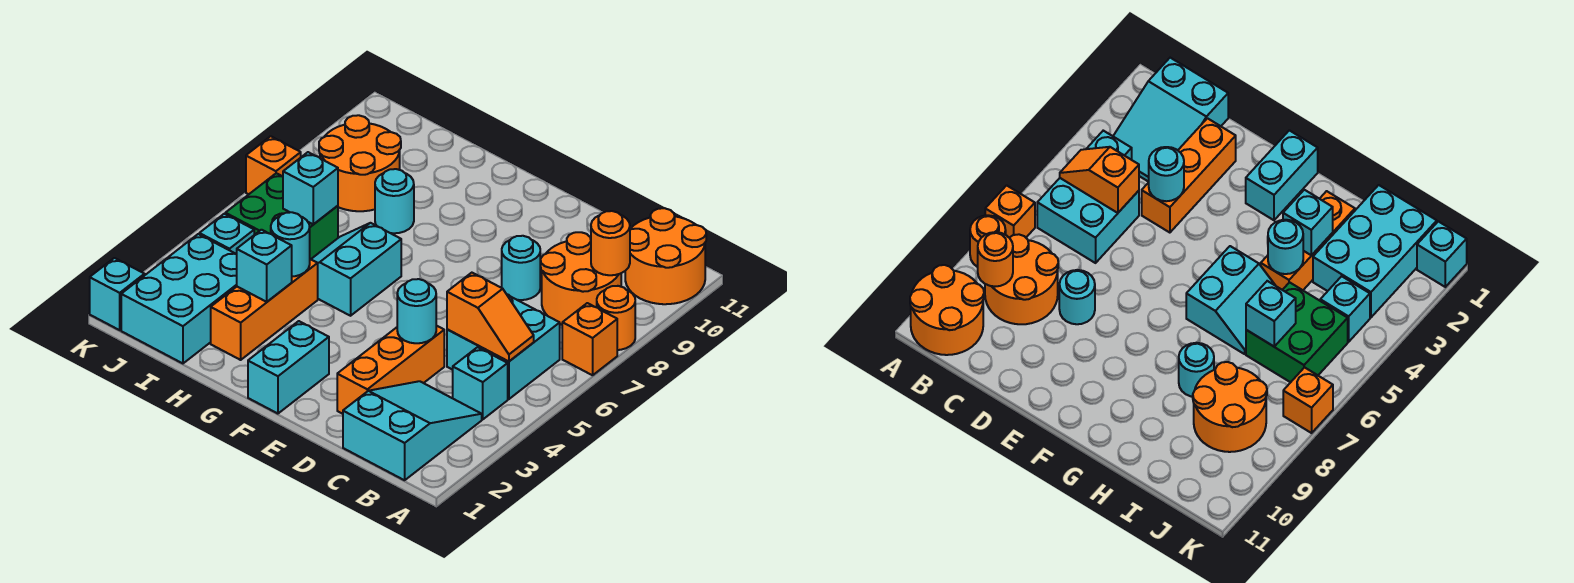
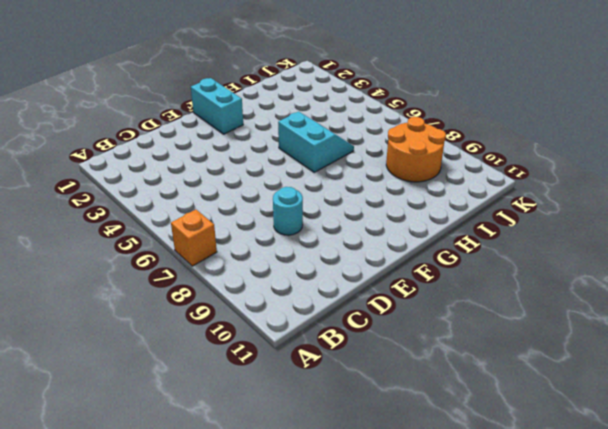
none -> orange 1x1 round brick [597,286,635,350]
none -> orange 2x2 round brick [625,208,706,304]
none -> cyan 2x3 slope [343,381,482,480]

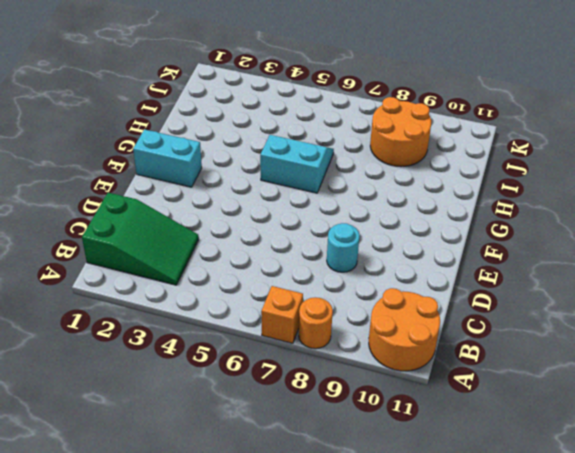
green 2x3 slope [82,193,199,285] -> cyan 2x3 slope [343,381,482,480]
none -> cyan 1x1 brick [453,347,508,419]
none -> cyan 2x2 brick [447,294,560,399]
none -> orange 2x2 round brick [541,232,621,325]

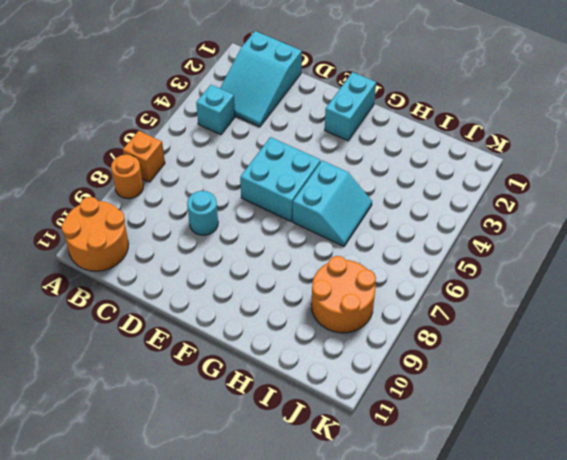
cyan 2x2 brick [240,137,321,221] -> cyan 2x2 brick moved to [447,294,560,399]
none -> orange 2x2 round brick [541,232,621,325]
none -> orange 1x3 brick [337,326,444,414]
none -> orange 1x3 brick [211,259,318,360]

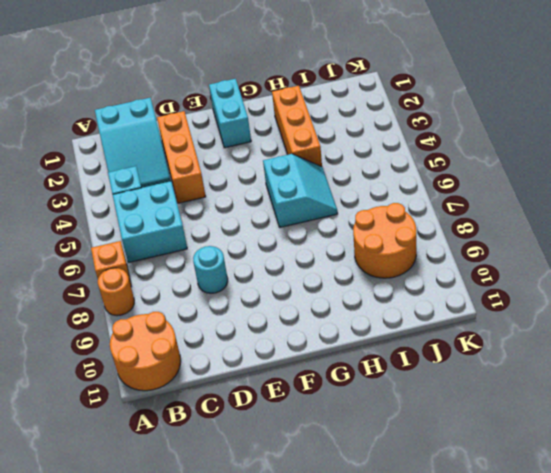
none -> orange 2x2 round brick [541,232,621,325]
none -> cyan 1x1 round brick [375,169,414,233]
none -> cyan 2x3 brick [121,234,237,363]

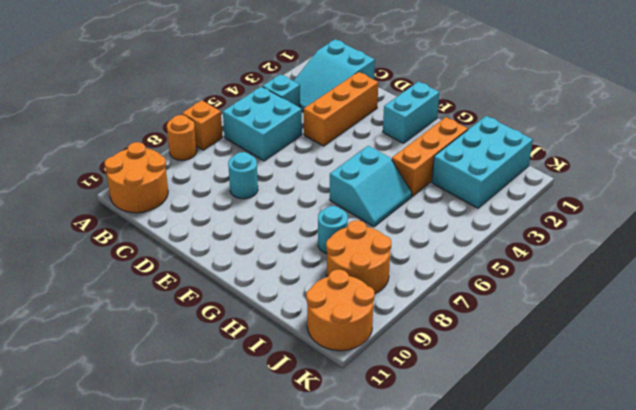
orange 2x2 round brick [306,269,375,351] -> orange 2x2 round brick moved to [541,232,621,325]
none -> green 2x2 brick [225,173,338,259]
none -> cyan 1x1 brick [199,214,254,254]
none -> cyan 1x1 brick [90,258,145,330]

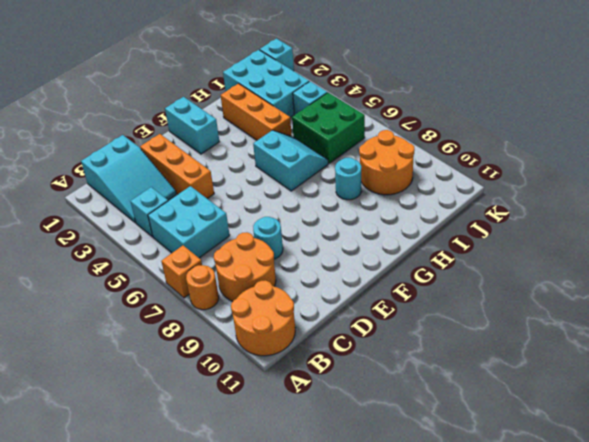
none -> orange 1x1 brick [246,136,301,194]
none -> orange 1x2 slope [447,273,534,362]
none -> orange 1x1 round brick [591,211,630,275]

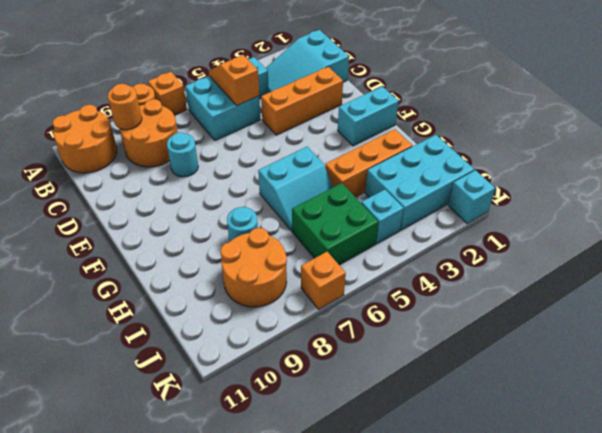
none -> cyan 1x1 round brick [397,279,436,343]
none -> cyan 1x1 brick [237,230,292,302]
none -> cyan 1x1 round brick [271,212,310,276]

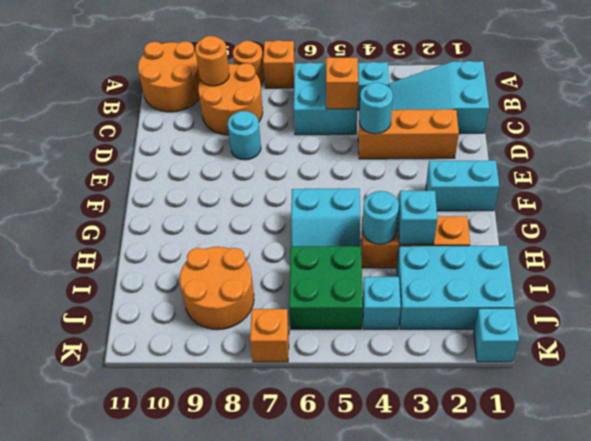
none -> cyan 1x1 round brick [375,169,414,233]
none -> cyan 1x1 brick [283,152,338,224]

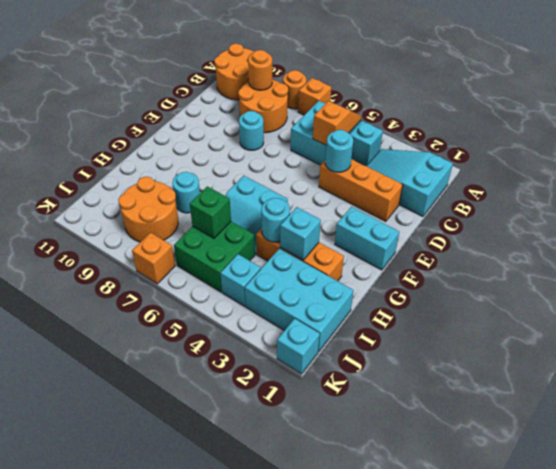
green 1x1 brick [190,186,231,238] -> cyan 1x1 brick [283,152,338,224]

